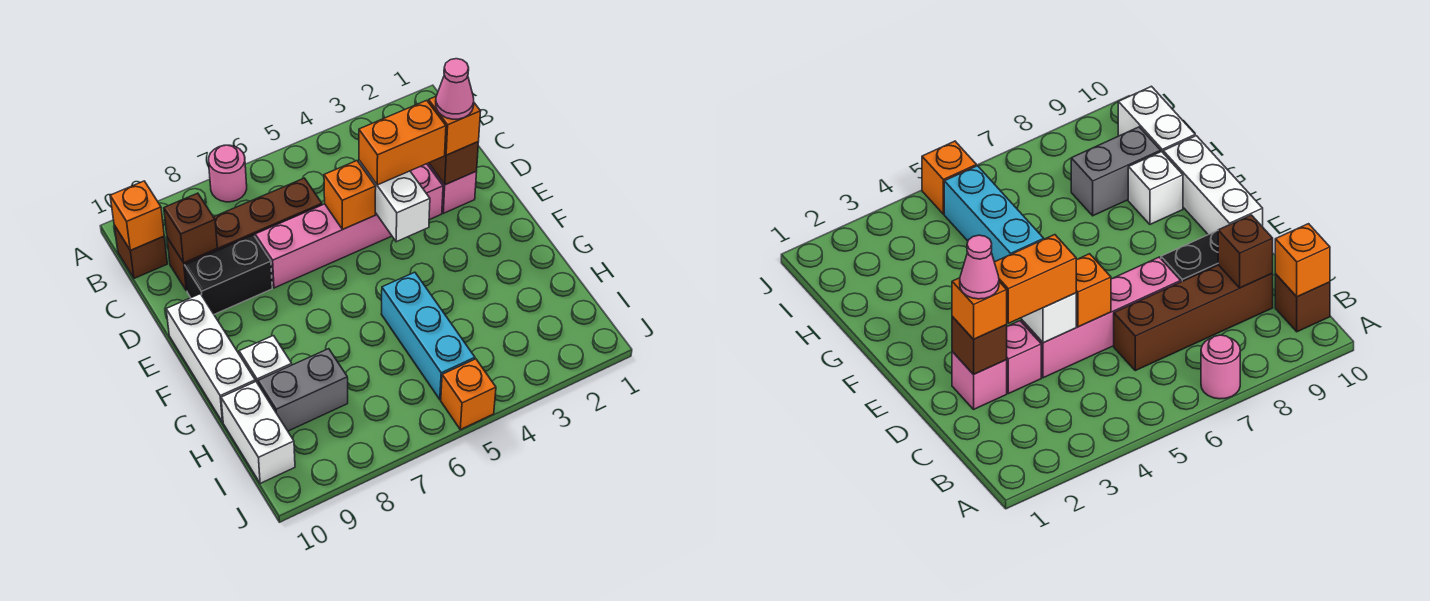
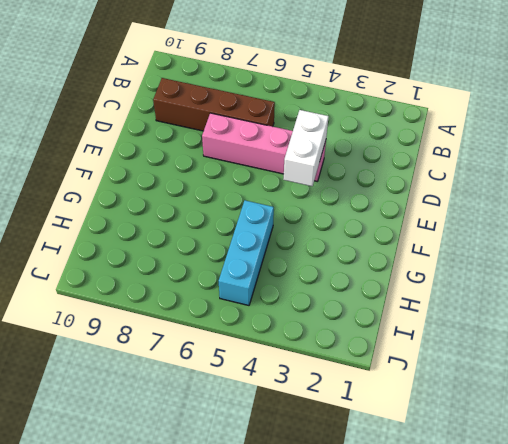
none -> pink 1x1 round brick [209,145,247,202]
none -> brown 1x1 brick [114,225,167,278]
none -> pink 1x1 brick [427,163,477,213]

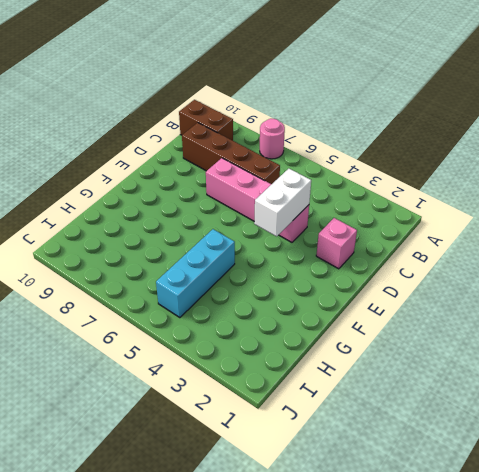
brown 1x2 brick [179,100,233,141] -> brown 1x1 brick [114,225,167,278]
none -> pink 1x1 brick [410,164,443,220]
none -> black 1x2 brick [185,235,272,314]
none -> white 1x3 brick [166,294,255,422]

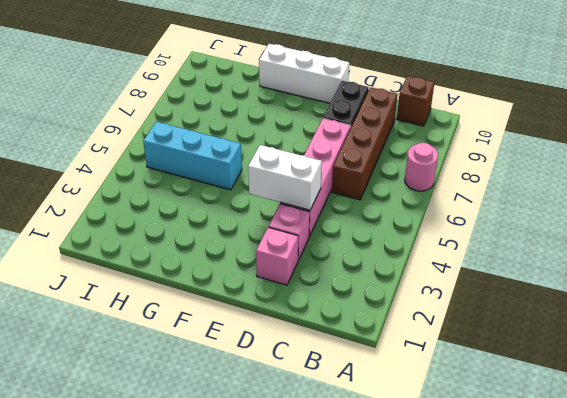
none -> white 1x1 brick [239,336,292,383]
none -> grey 1x2 brick [258,349,348,431]
none -> white 1x2 brick [221,382,295,484]

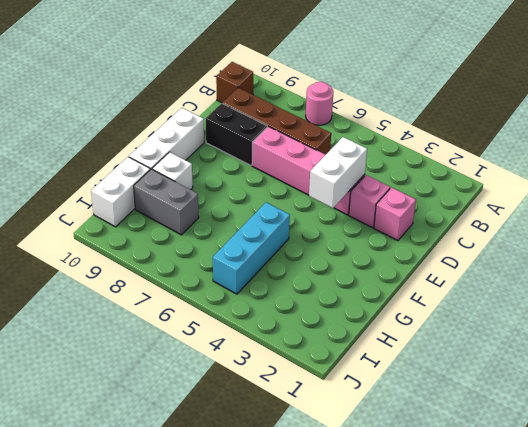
none -> orange 1x1 brick [441,359,496,430]
none -> orange 1x1 brick [110,181,164,250]
none -> brown 1x1 brick [164,193,217,263]

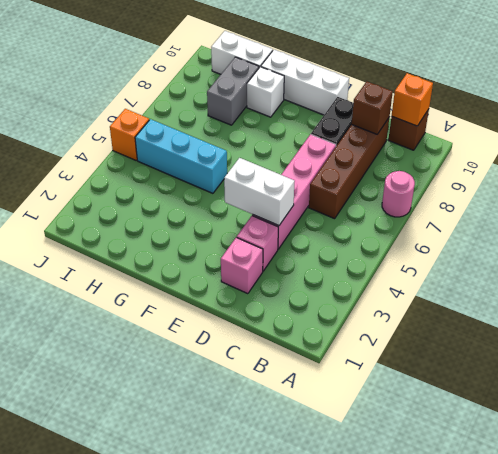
none -> brown 1x1 brick [429,142,478,185]
none -> orange 1x1 brick [324,161,376,229]
none -> orange 1x1 brick [429,97,481,155]

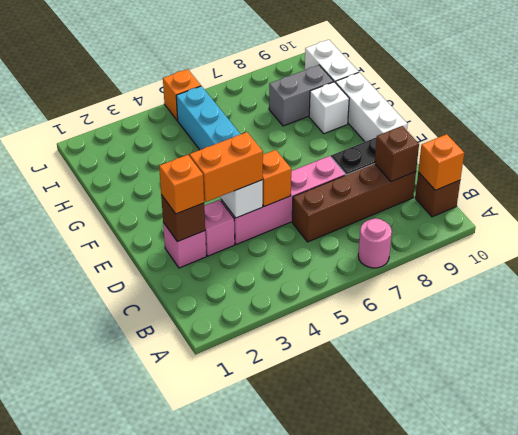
none -> pink 1x1 cone [436,59,474,119]

